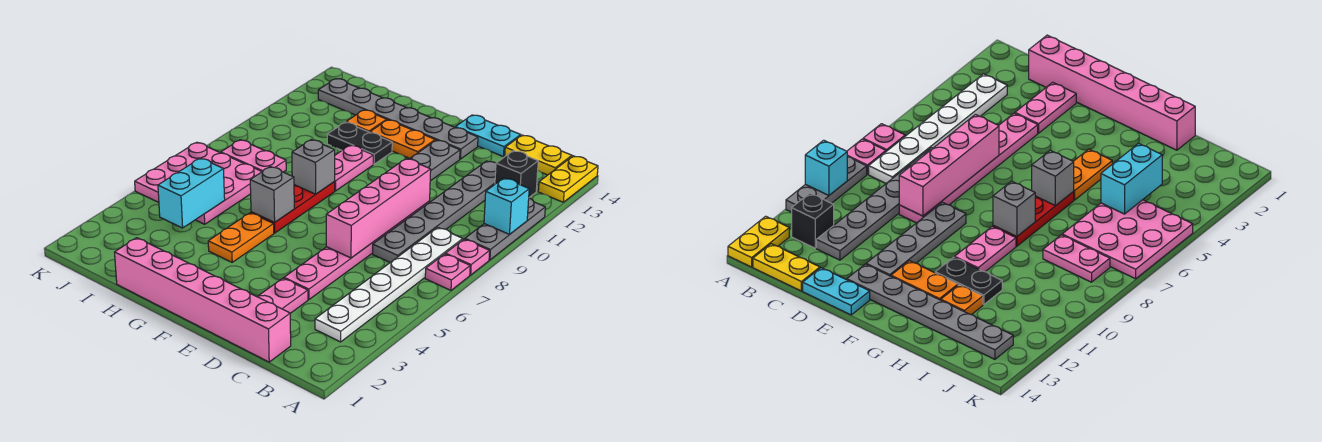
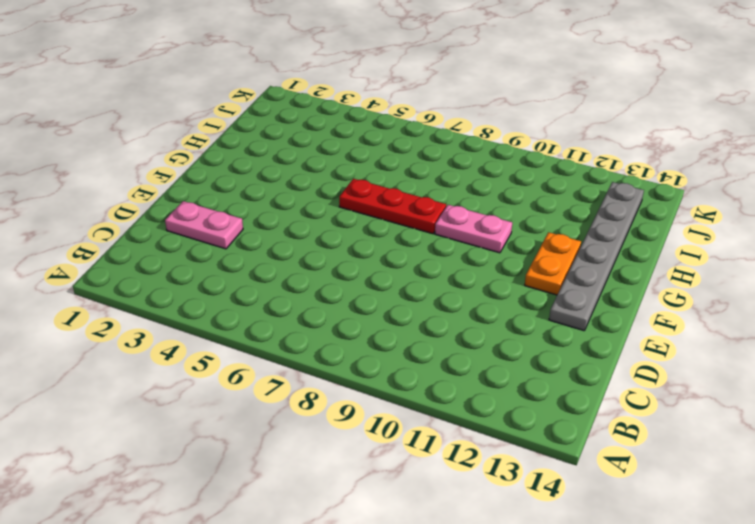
none -> pink 1x1 plate [425,254,470,290]
none -> pink 1x1 plate [445,239,490,275]
none -> grey 1x3 plate [465,198,545,260]

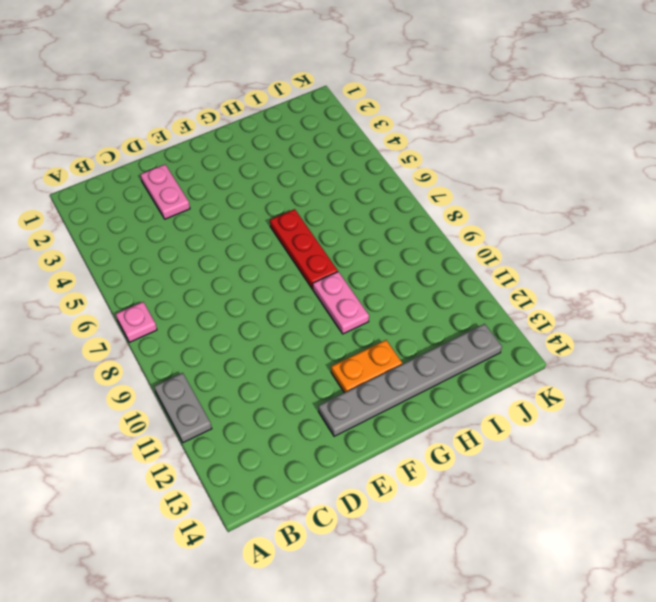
grey 1x2 plate [154,373,212,443] -> grey 1x3 plate [465,198,545,260]
none -> pink 1x1 plate [445,239,490,275]
none -> yellow 1x2 plate [538,156,598,202]
none -> white 1x6 plate [315,227,463,342]

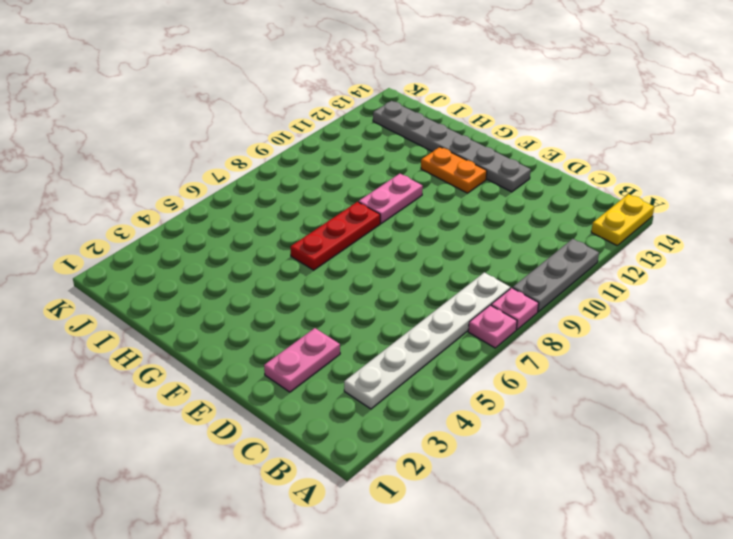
none -> black 1x1 brick [495,150,538,197]
none -> yellow 1x2 plate [505,135,572,175]
none -> pink 1x6 brick [115,238,291,362]

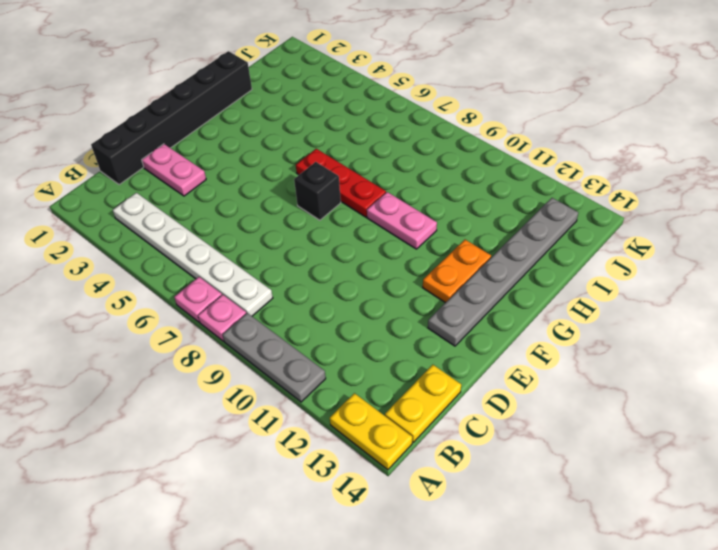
black 1x6 brick [91,51,252,185] -> pink 1x6 brick [115,238,291,362]
black 1x1 brick [294,162,341,220] -> black 1x1 brick moved to [495,150,538,197]
none -> grey 1x6 plate [373,161,496,262]
none -> pink 1x6 plate [284,201,430,300]
none -> cyan 1x2 plate [455,115,521,156]

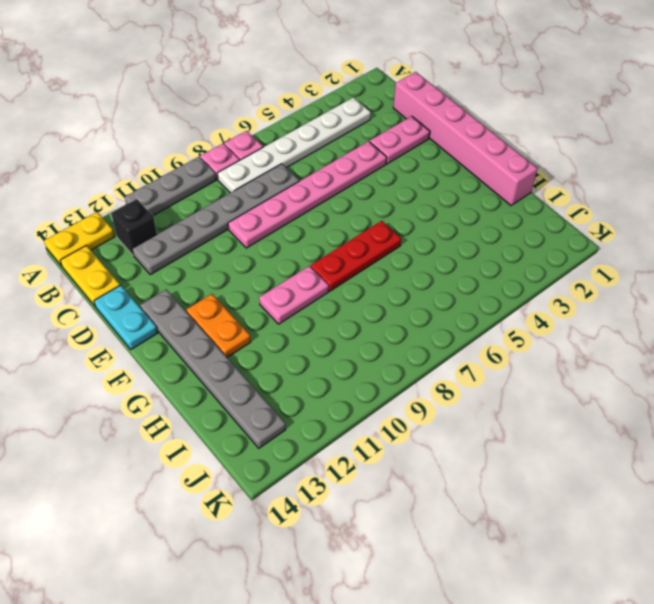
none -> grey 1x4 plate [410,140,460,181]
none -> orange 1x2 plate [208,213,274,262]
none -> black 1x2 plate [327,122,392,164]

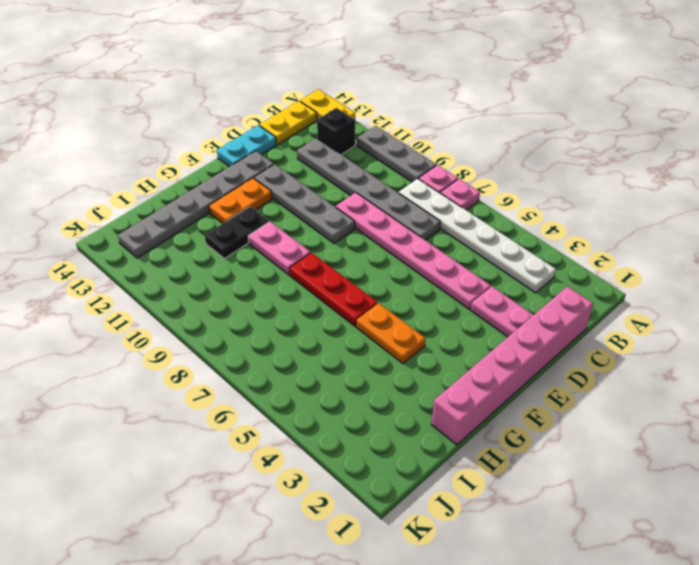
none -> orange 1x1 plate [346,110,387,132]
none -> pink 3x3 plate [135,142,262,224]
none -> pink 1x2 plate [221,140,286,172]

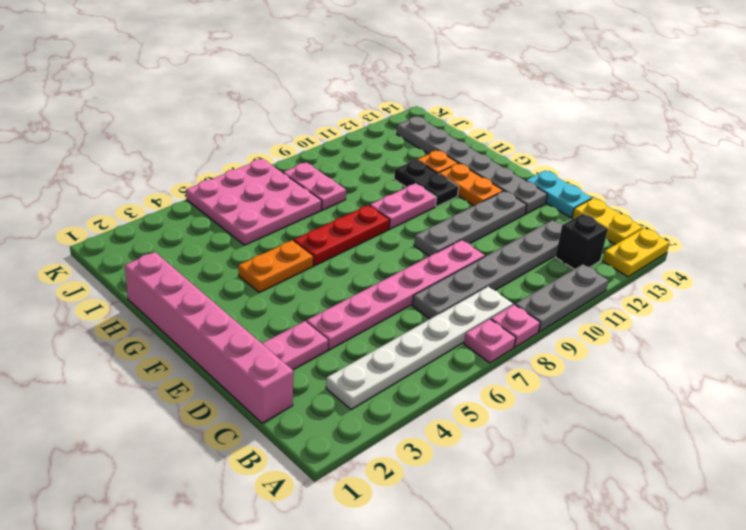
none -> cyan 1x1 brick [484,178,529,234]
none -> pink 1x4 brick [326,159,431,258]
none -> grey 1x1 brick [250,167,294,222]

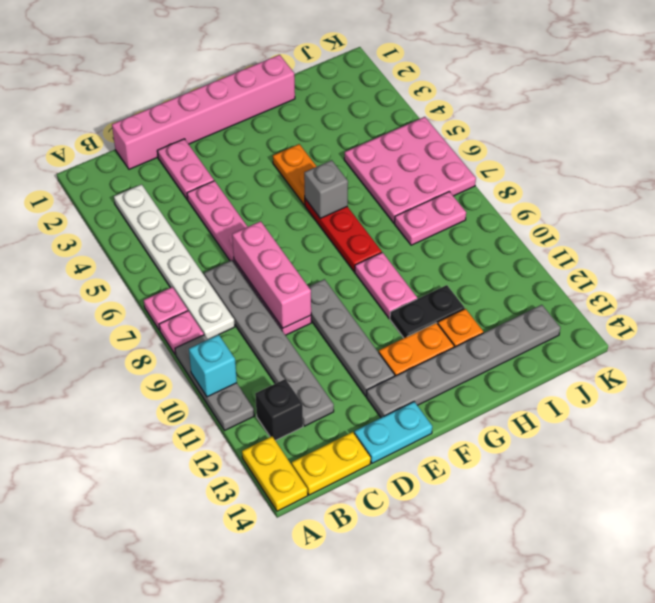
pink 1x3 brick [232,221,311,328] -> pink 1x4 brick [326,159,431,258]
none -> grey 1x1 brick [292,140,335,194]
none -> cyan 1x2 brick [158,158,225,228]

